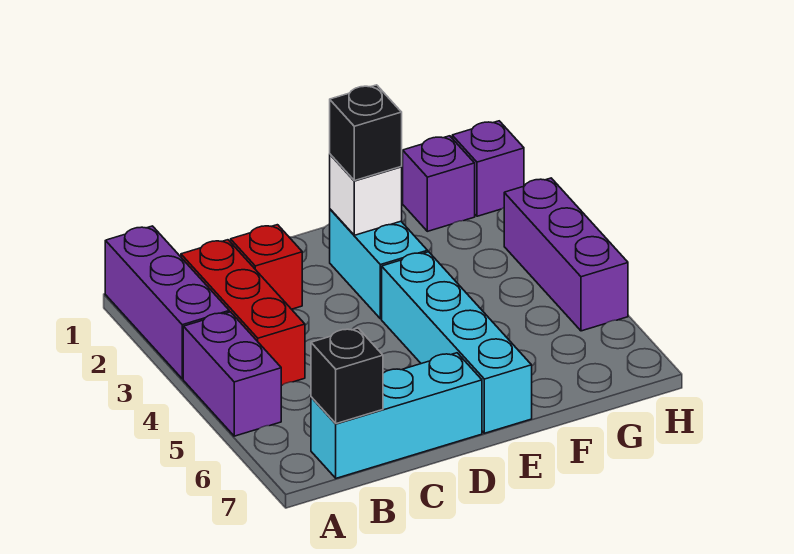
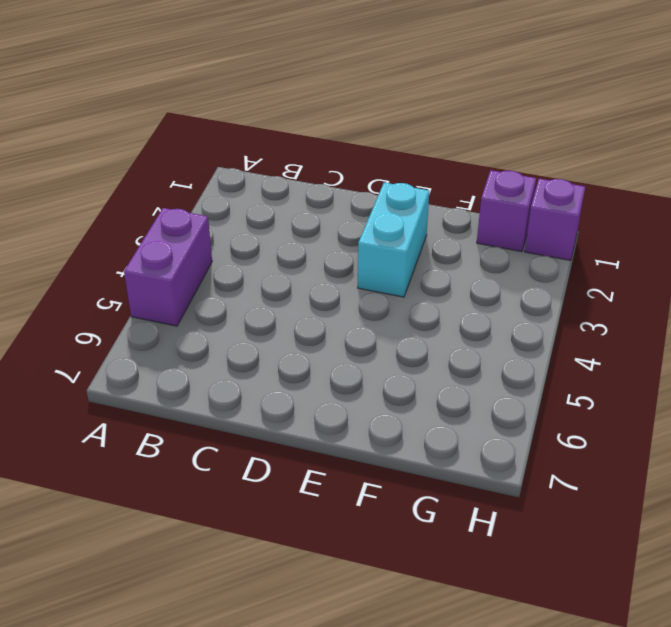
none -> purple 1x3 brick [105,226,229,379]
none -> red 1x3 brick [181,240,305,385]
none -> cyan 1x3 brick [311,353,482,478]

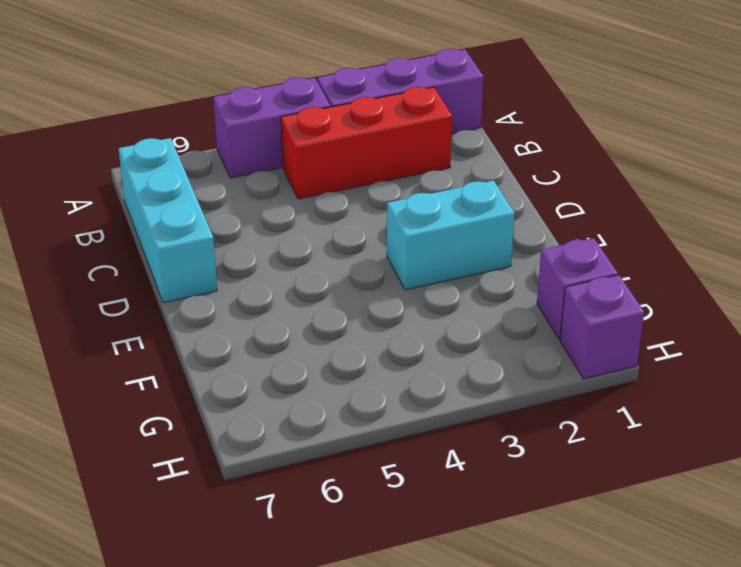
none -> red 1x1 brick [231,225,302,309]
none -> cyan 1x4 brick [382,252,532,433]
none -> purple 1x3 brick [504,178,628,331]

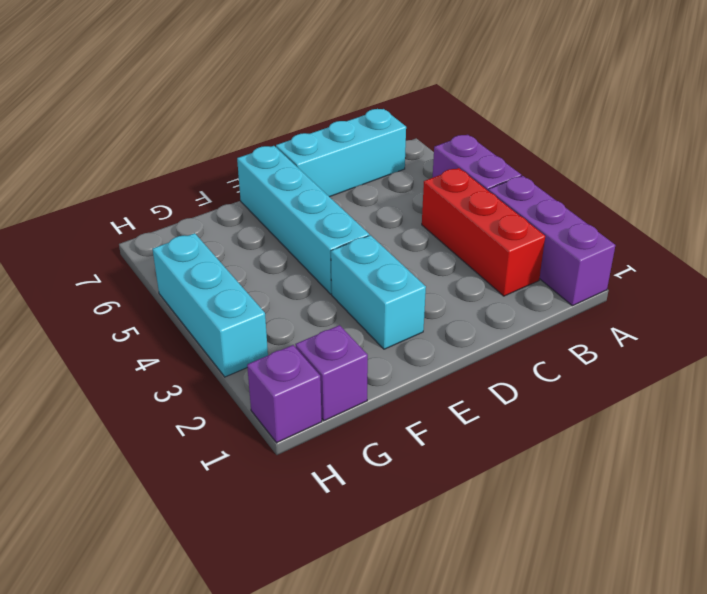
cyan 1x3 brick [153,233,268,377] -> purple 1x3 brick [504,178,628,331]
none -> red 1x1 brick [231,225,302,309]
none -> black 1x1 brick [311,328,383,424]
none -> white 1x1 brick [330,154,402,235]

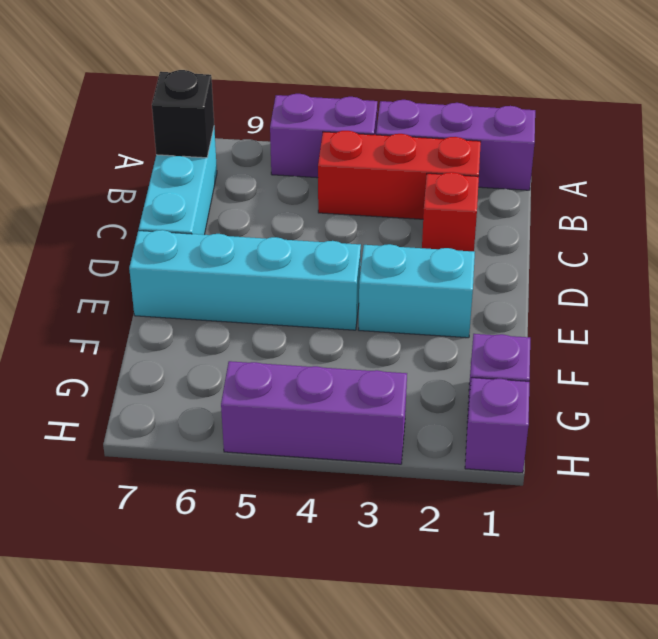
none -> white 1x1 brick [330,154,402,235]
none -> black 1x1 brick [330,85,402,181]

